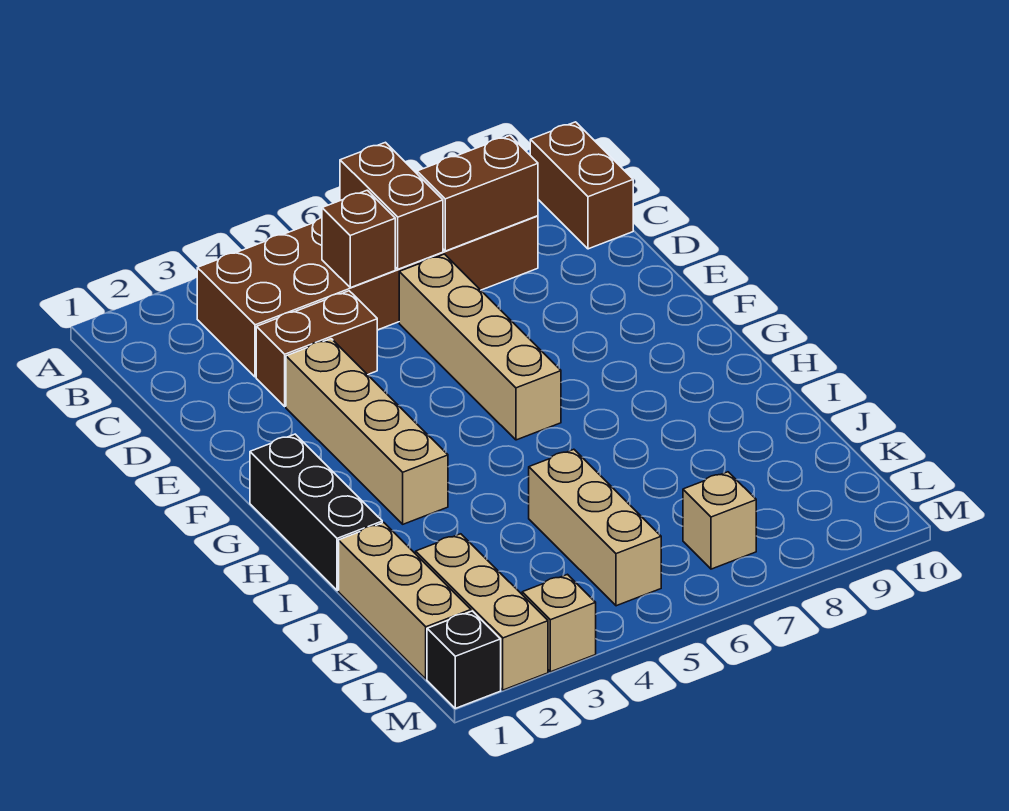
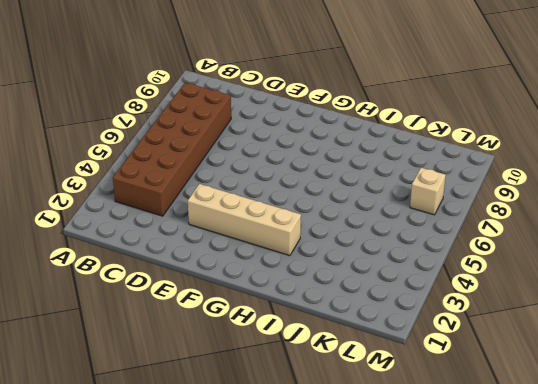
none -> brown 1x2 brick [530,122,633,249]
none -> brown 1x2 brick [256,291,377,406]
none -> tan 1x4 brick [399,254,561,440]

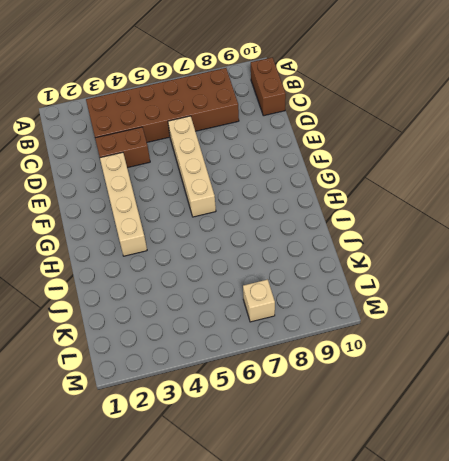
none -> black 1x3 brick [250,434,382,591]
none -> tan 1x3 brick [339,523,471,679]
none -> tan 1x3 brick [529,449,661,606]

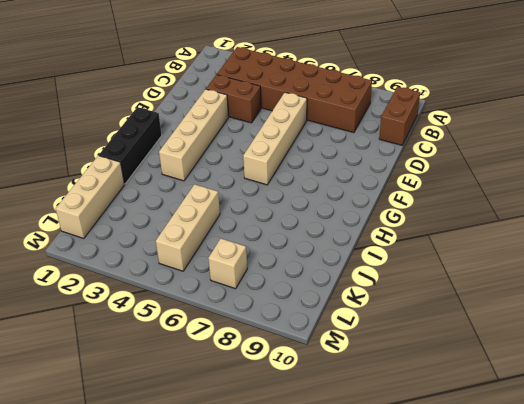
none -> tan 1x3 brick [416,534,548,690]
none -> black 1x1 brick [427,611,501,708]
none -> tan 1x1 brick [522,574,596,672]

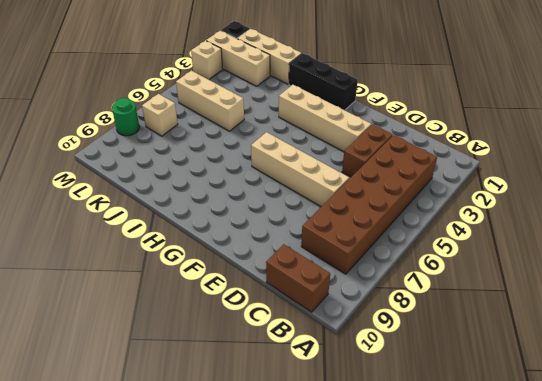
green 1x1 round brick [112,98,139,136] -> none
none -> brown 1x2 brick [340,142,443,269]
none -> brown 1x1 brick [322,190,395,288]
none -> brown 1x2 brick [417,135,538,251]

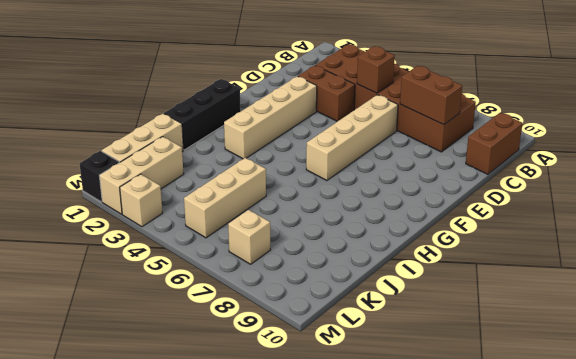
none -> brown 1x2 brick [340,142,443,269]

